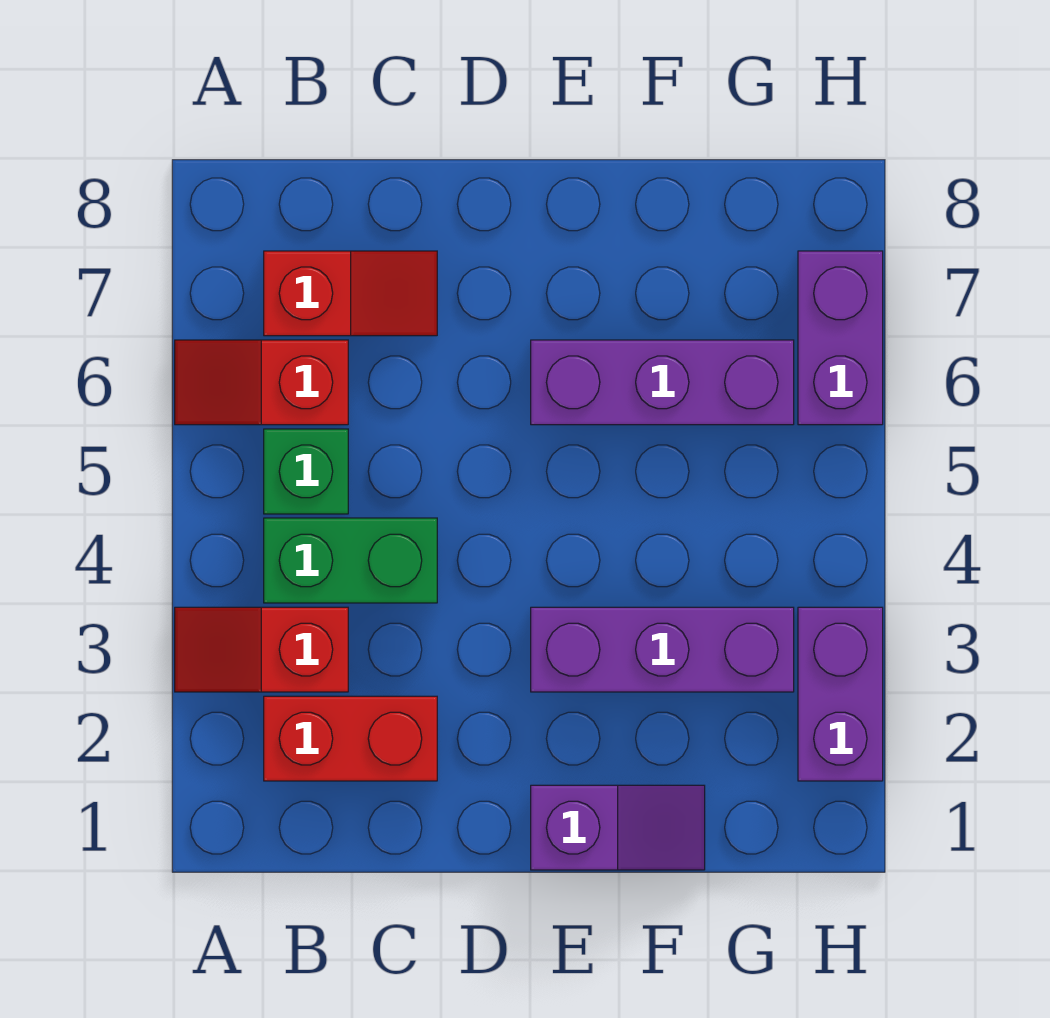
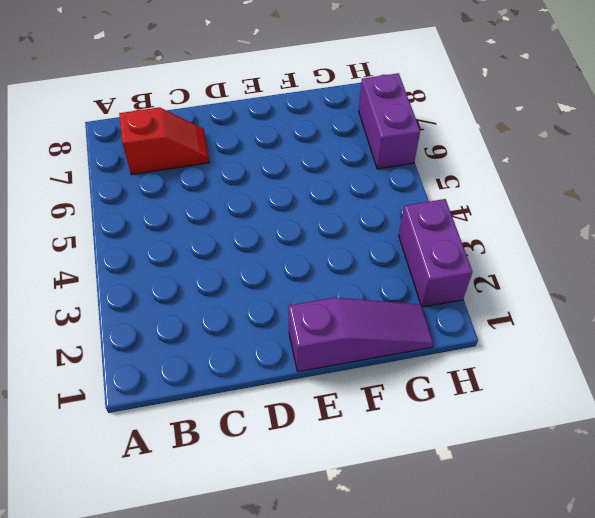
purple 1x3 slope [288,297,434,372] -> purple 1x2 slope [531,785,705,870]
none -> red 1x2 slope [175,607,348,692]
none -> red 1x2 slope [175,340,348,425]

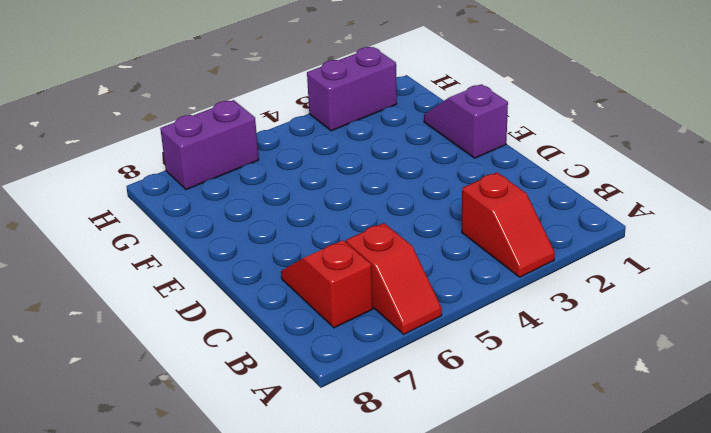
none -> red 1x2 brick [264,696,437,781]
none -> green 1x2 brick [264,518,437,603]

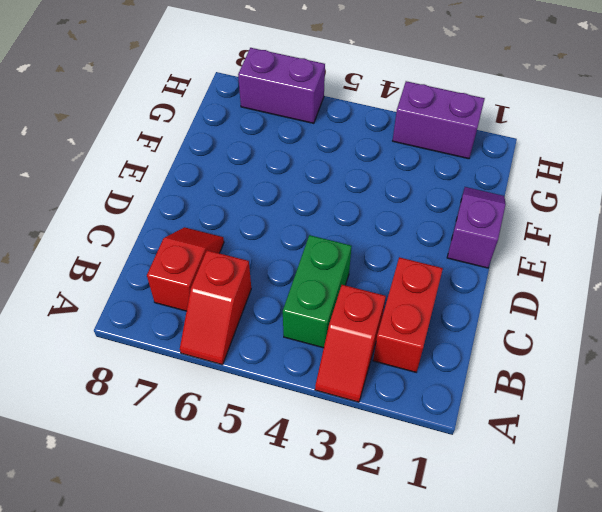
none -> green 1x1 brick [264,429,348,514]
none -> purple 1x3 brick [531,607,794,692]

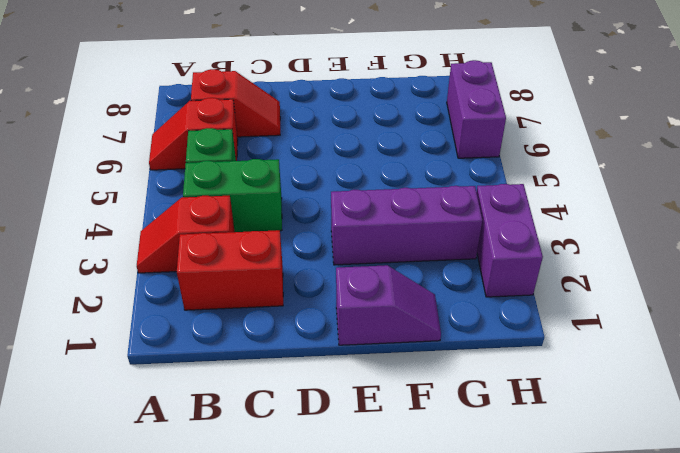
none -> purple 1x3 brick [531,340,794,425]

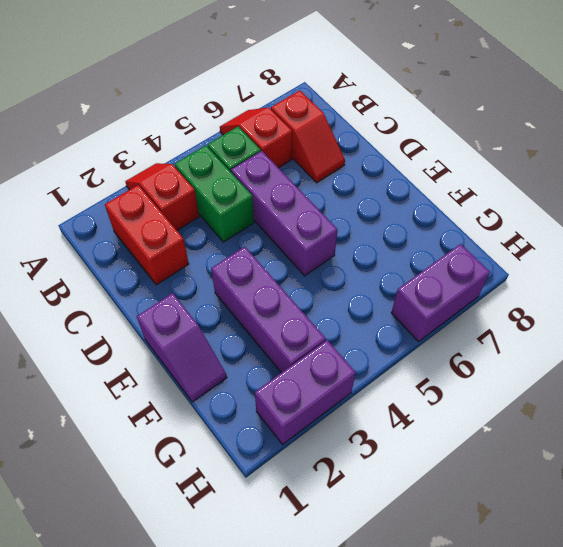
purple 1x3 brick [231,151,338,276] -> purple 1x3 brick moved to [531,340,794,425]

